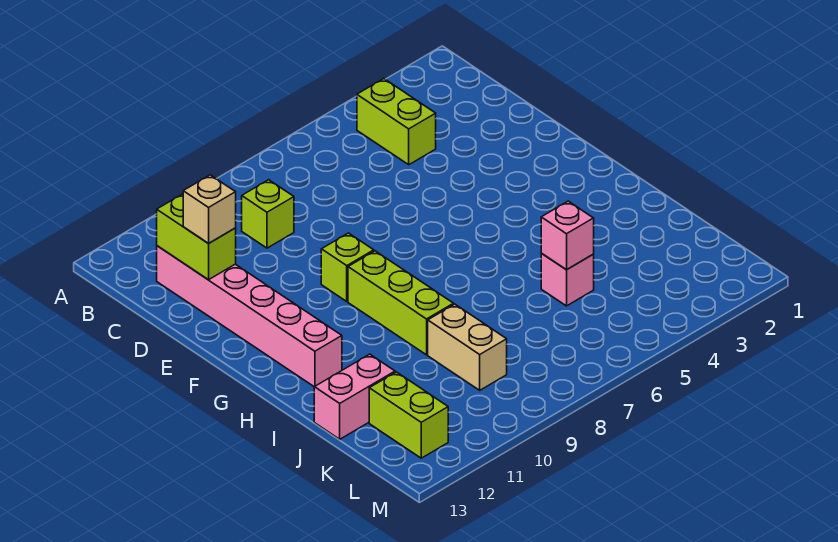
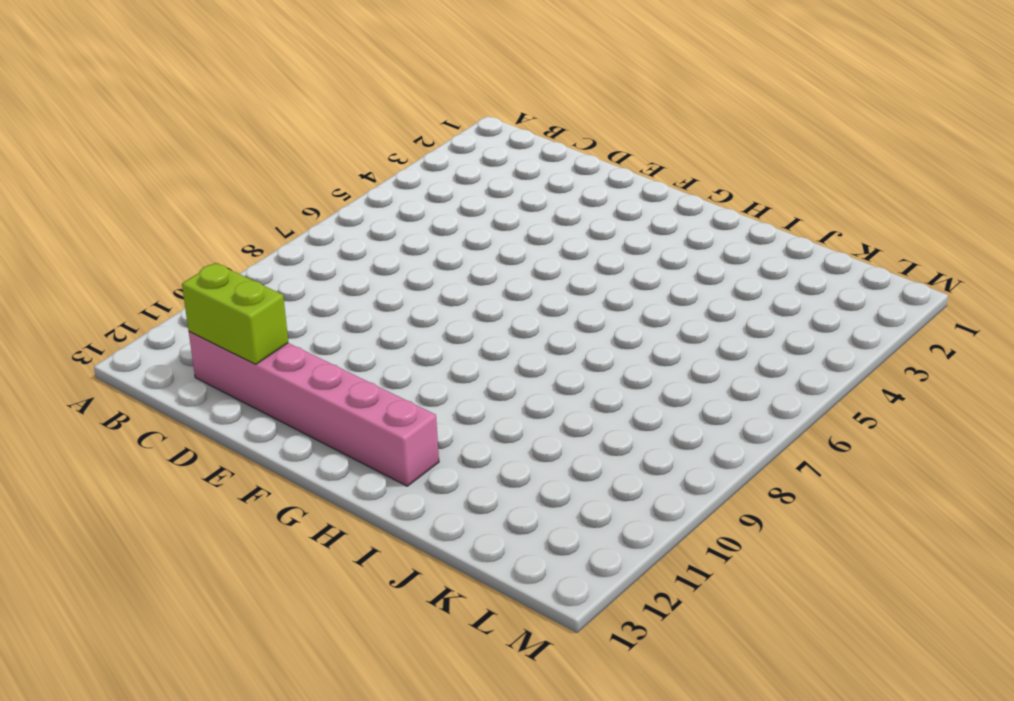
none -> lime 1x2 brick [357,79,436,165]
none -> lime 1x1 brick [242,180,294,248]
none -> lime 1x1 brick [321,233,374,301]

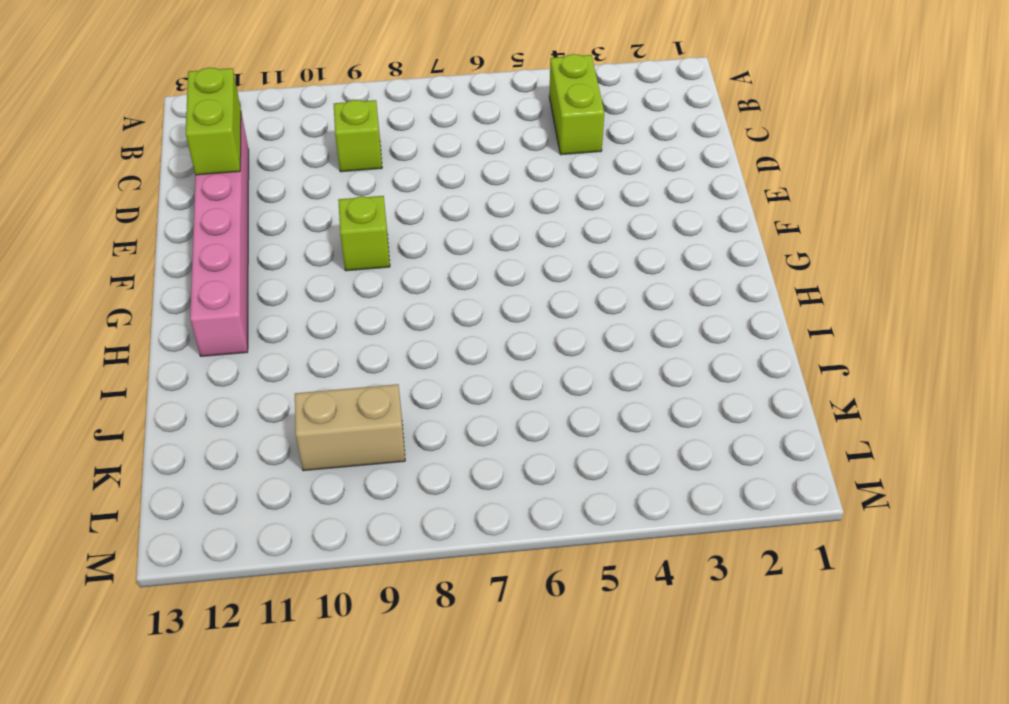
tan 1x2 brick [295,384,405,471] -> tan 1x2 brick turned to [428,304,507,390]
none -> lime 1x3 brick [348,251,454,355]
none -> pink 1x1 brick [541,253,594,306]
none -> pink 1x2 brick [314,354,395,439]

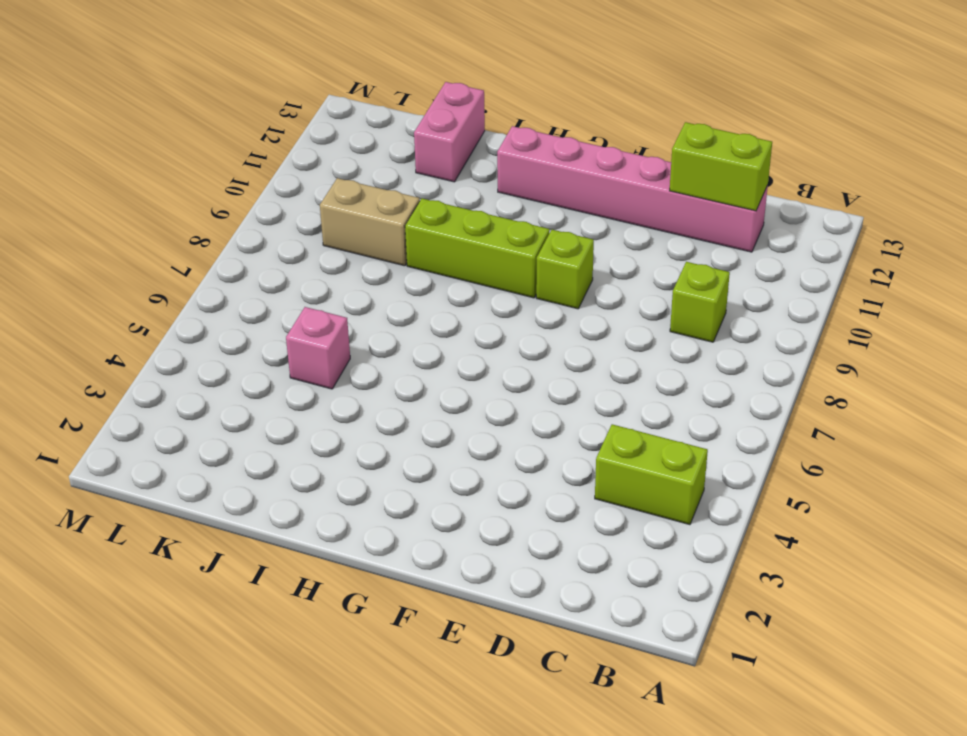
none -> lime 1x2 brick [369,372,448,458]
none -> pink 1x1 brick [541,201,594,270]
none -> tan 1x1 brick [183,175,236,244]

